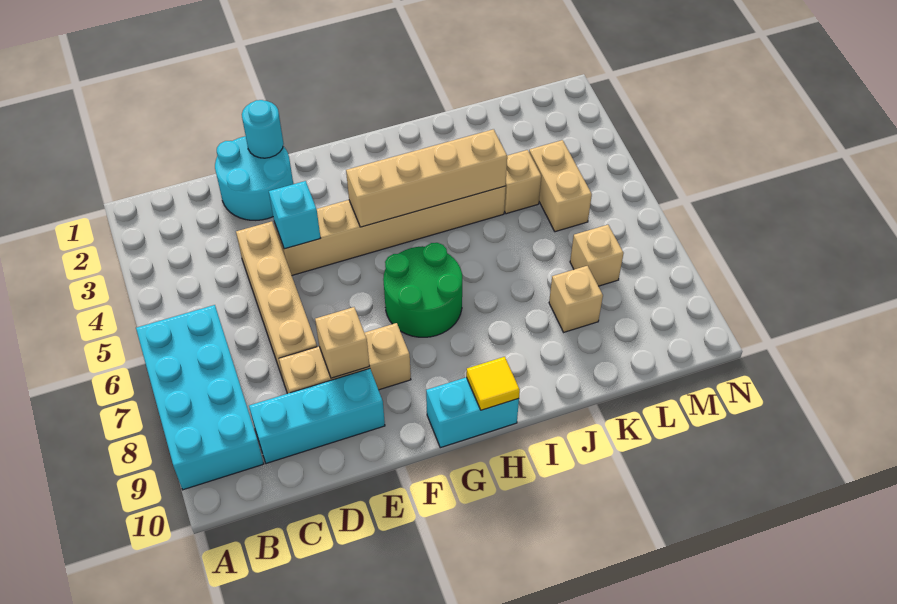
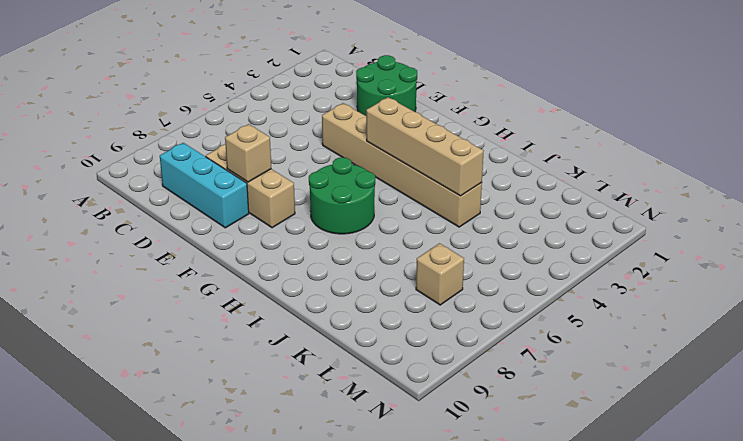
green 2x2 round brick [356,55,417,116] -> cyan 2x2 round brick [215,136,293,220]
none -> cyan 2x4 brick [136,305,264,490]
none -> tan 1x4 brick [236,221,317,379]
none -> cyan 1x2 brick [426,377,519,448]

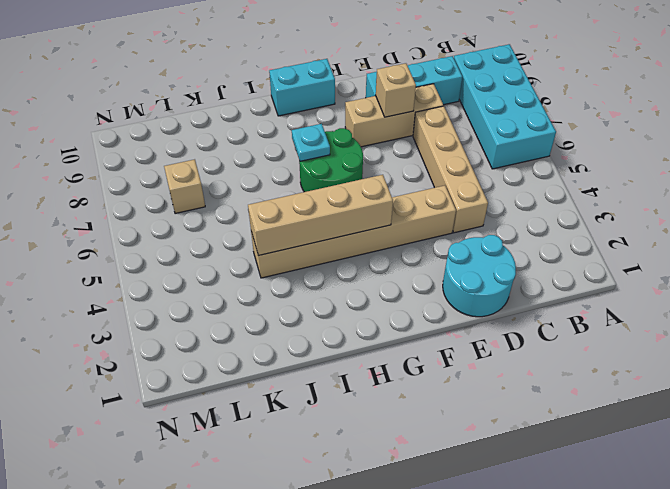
cyan 1x1 plate [292,124,330,161] -> none
none -> tan 1x1 brick [504,150,541,214]
none -> tan 1x1 brick [549,266,603,332]
none -> tan 1x2 brick [529,140,592,232]

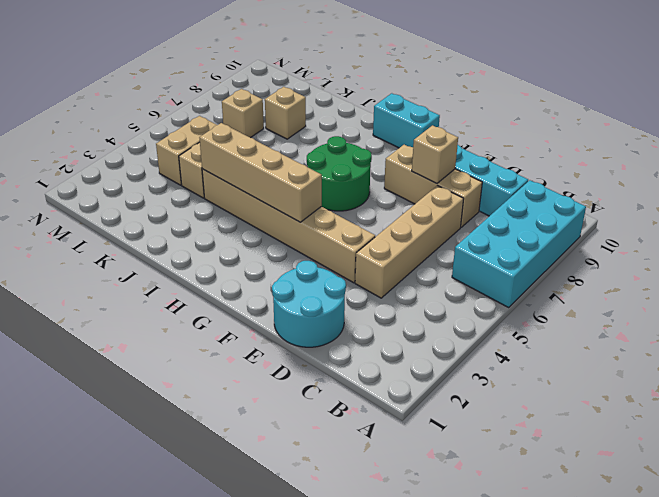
none -> cyan 1x1 round brick [242,100,284,158]
none -> cyan 1x1 brick [269,181,321,249]
none -> yellow 1x1 tile [466,357,520,410]

